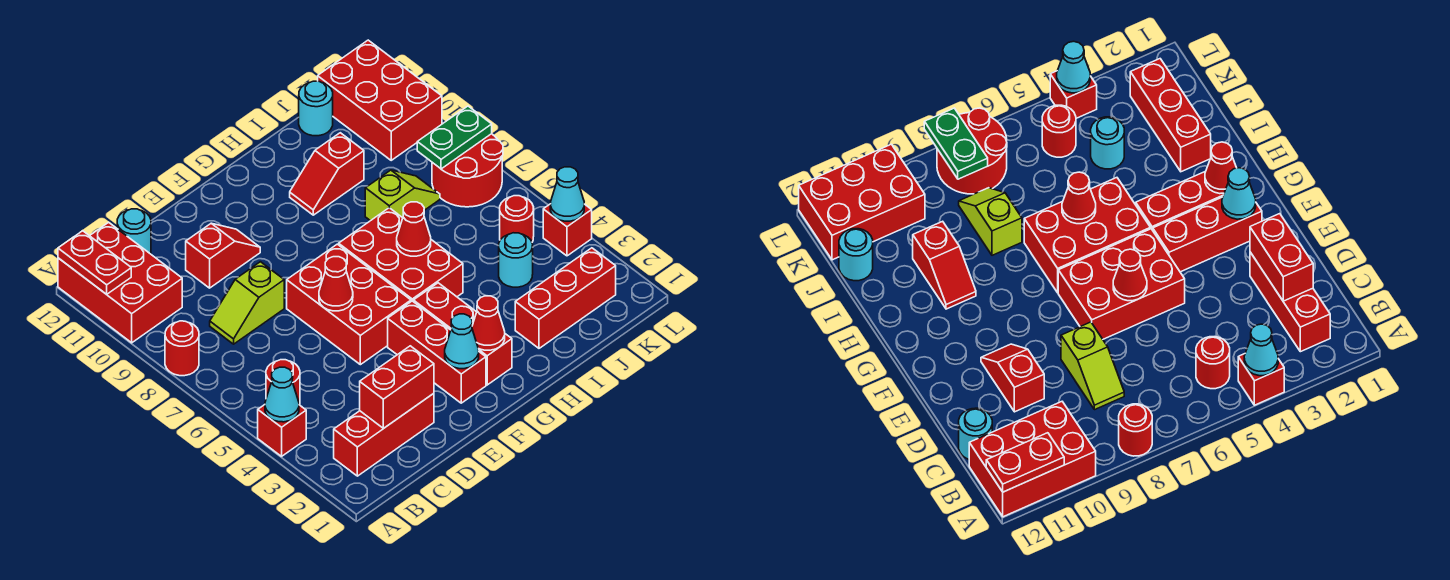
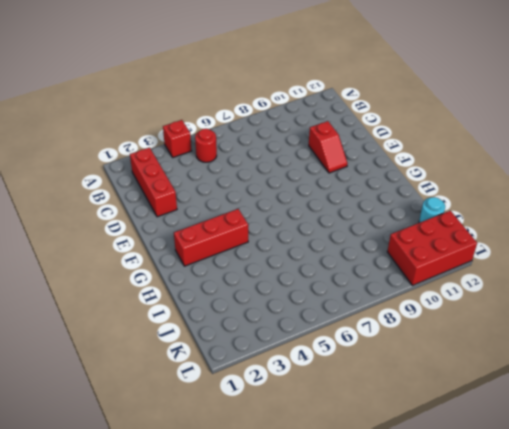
none -> red 1x1 round brick [165,321,199,376]
none -> red 2x3 brick [58,222,182,343]
none -> lime 1x2 slope [210,262,284,344]
none -> cyan 1x1 round brick [117,209,151,254]

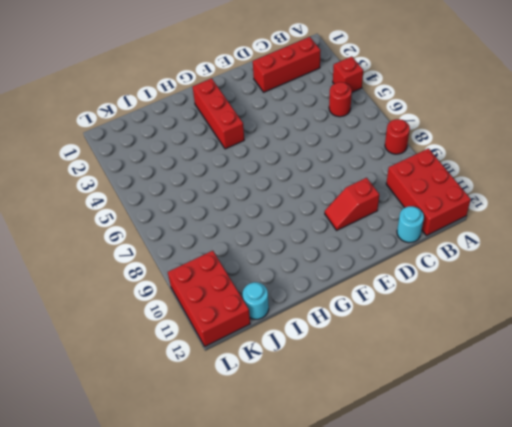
none -> lime 1x2 slope [210,262,284,344]
none -> red 2x3 brick [287,244,411,365]
none -> red 1x3 brick [388,301,486,403]
none -> red 2x3 brick [339,208,463,301]

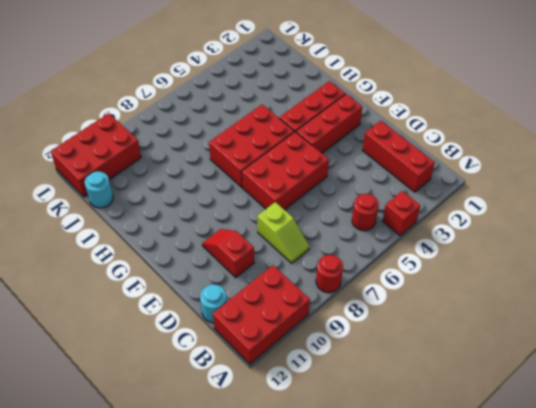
none -> red 1x2 slope [290,133,364,215]
none -> red 1x3 brick [515,248,616,348]
none -> lime 1x2 slope [365,170,440,221]
none -> cyan 1x1 round brick [499,233,533,287]

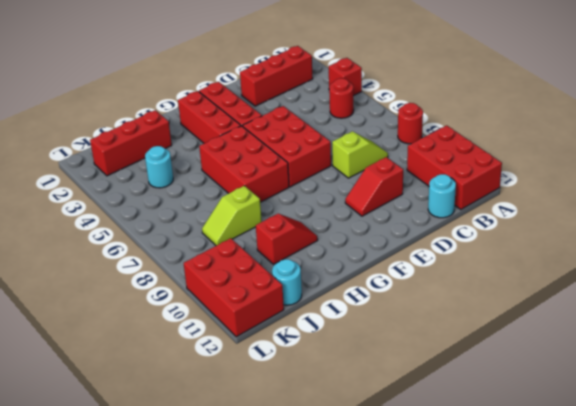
none -> red 1x1 round brick [500,196,534,242]
none -> red 2x2 round brick [432,134,503,207]
none -> red 1x1 brick [543,204,592,256]
none -> cyan 1x1 cone [265,367,299,422]

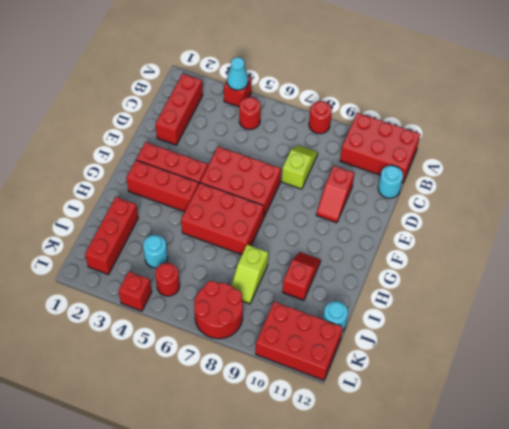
none -> red 1x2 plate [58,231,131,294]
none -> red 1x2 brick [360,346,434,429]
none -> red 1x1 cone [319,257,353,311]
none -> cyan 1x1 cone [445,314,479,369]

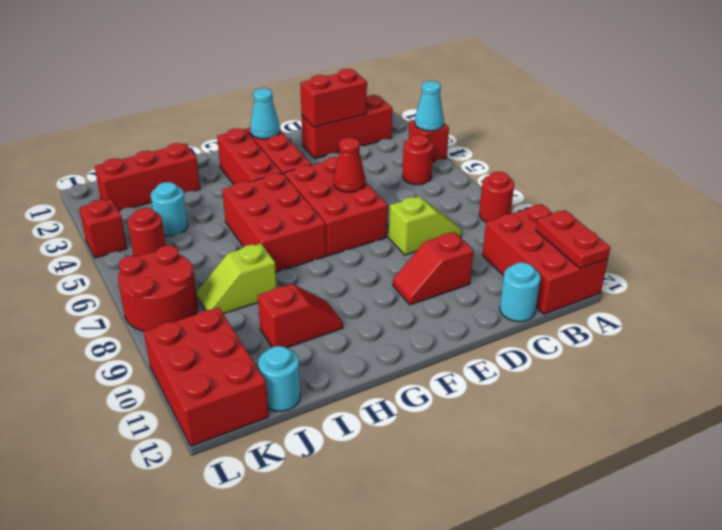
none -> red 1x1 cone [472,296,505,350]
none -> red 1x1 cone [397,202,431,256]
none -> green 1x2 plate [417,106,492,169]
none -> cyan 1x1 cone [550,167,584,221]

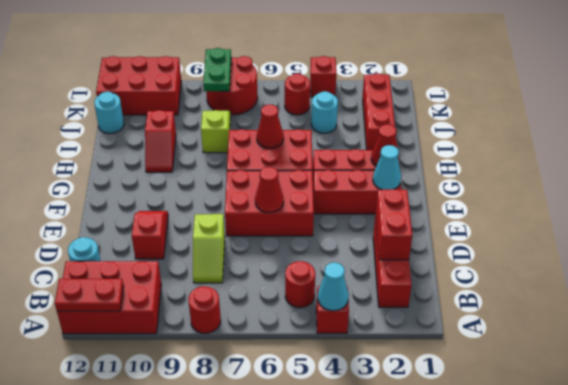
none -> cyan 1x1 cone [550,167,584,221]

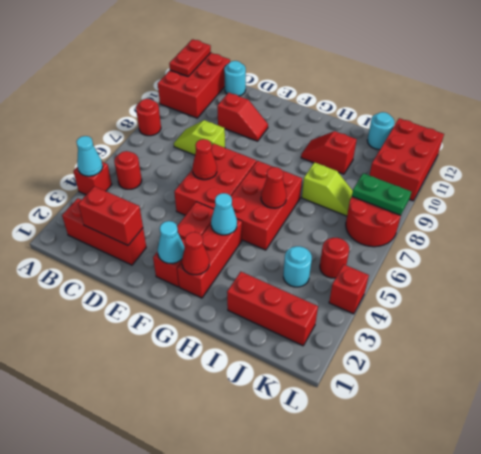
cyan 1x1 cone [211,193,237,235] -> cyan 1x1 cone moved to [550,167,584,221]

